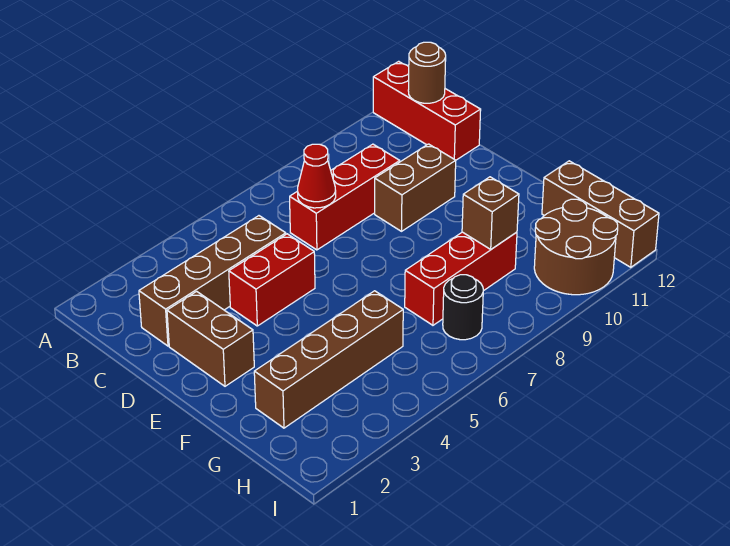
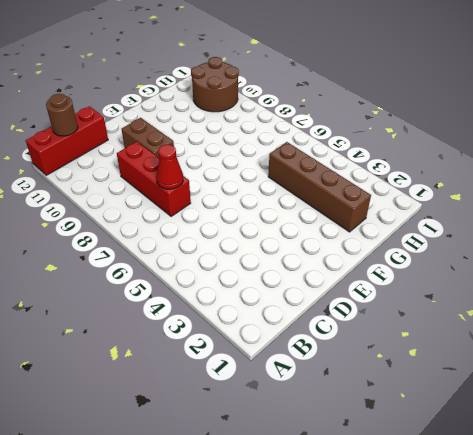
none -> brown 1x4 brick [139,216,286,346]
none -> brown 1x2 brick [167,291,254,386]
none -> red 1x2 brick [229,234,315,326]

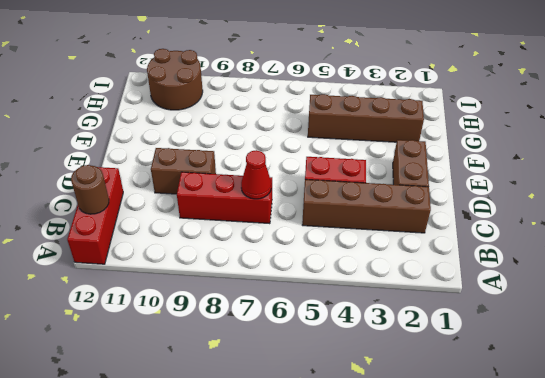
none -> red 1x3 brick [405,232,517,325]
none -> brown 1x3 brick [542,161,659,267]
none -> black 1x1 round brick [443,275,483,340]

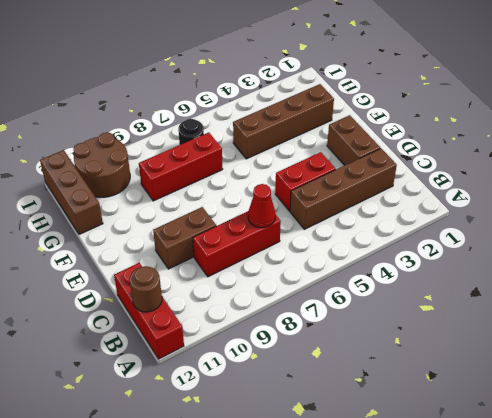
none -> brown 1x1 brick [462,177,519,249]

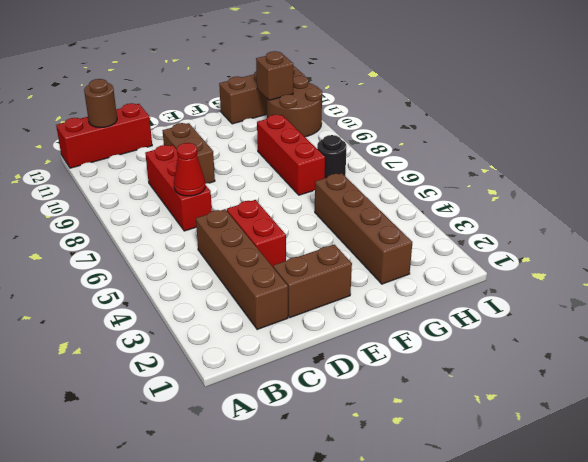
brown 1x1 brick [256,51,293,100] -> brown 1x1 brick moved to [462,177,519,249]

